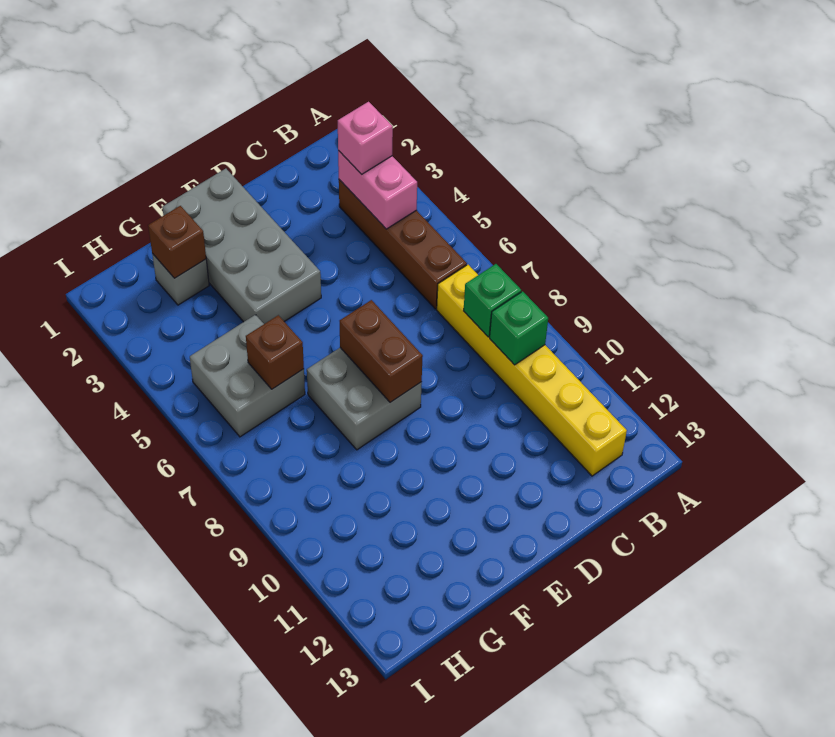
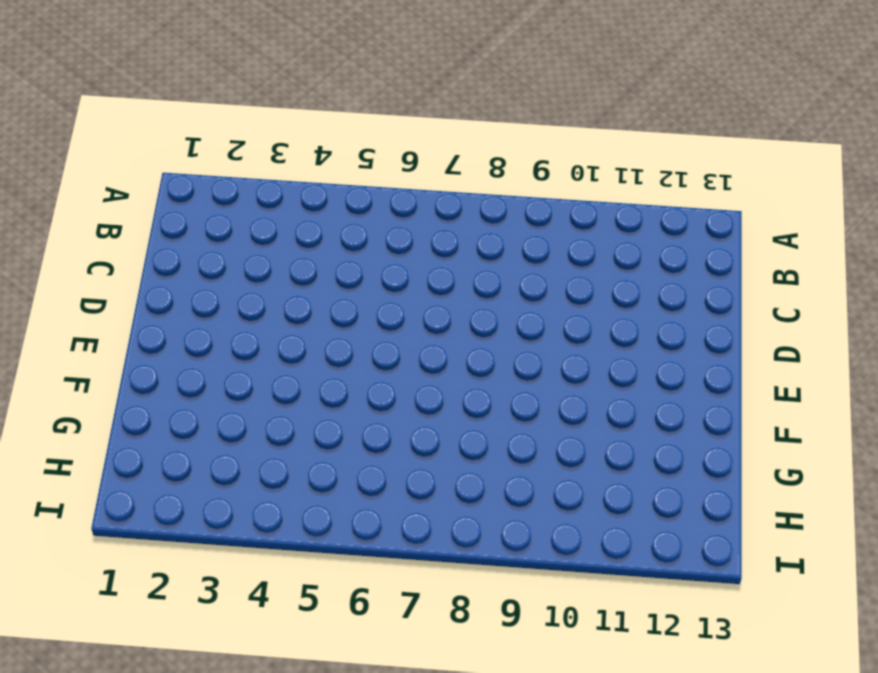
none -> brown 1x4 brick [339,180,467,309]
none -> yellow 1x6 brick [437,265,627,476]
none -> grey 2x4 brick [162,169,321,324]

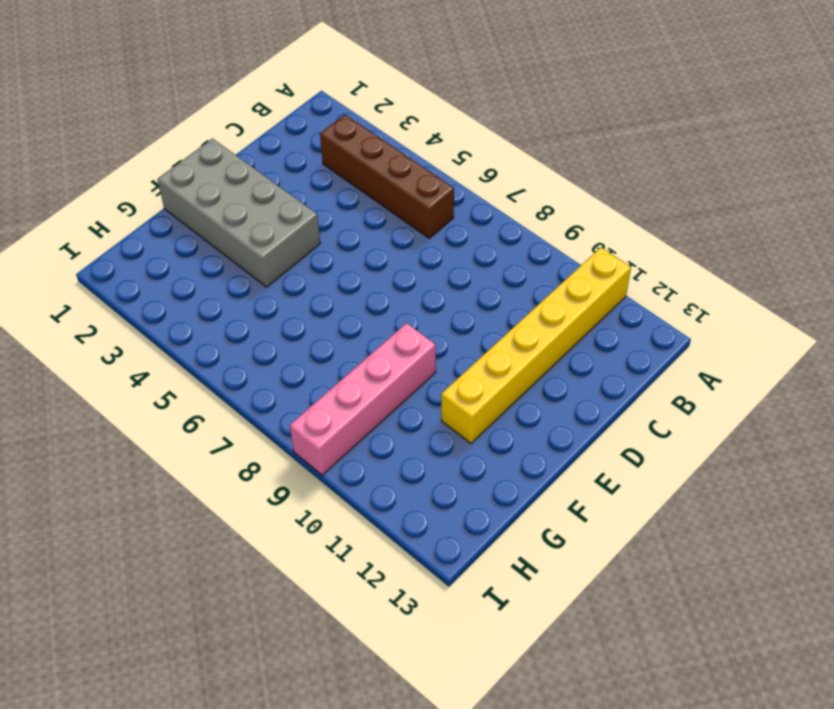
yellow 1x6 brick [441,247,631,443] -> yellow 1x6 brick turned to [437,265,627,476]
pink 1x4 brick [290,323,436,475] -> none
none -> grey 2x2 brick [307,348,422,450]
none -> grey 1x1 brick [152,254,209,305]
none -> grey 2x2 brick [190,315,305,437]

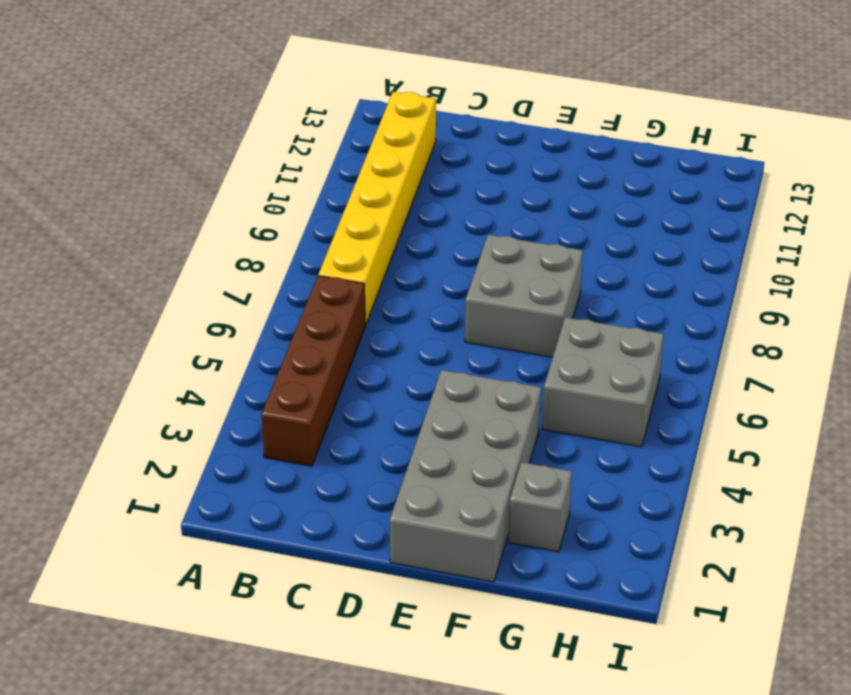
none -> pink 1x2 brick [338,151,417,229]
none -> green 1x1 brick [464,264,521,337]
none -> green 1x1 brick [490,291,548,365]

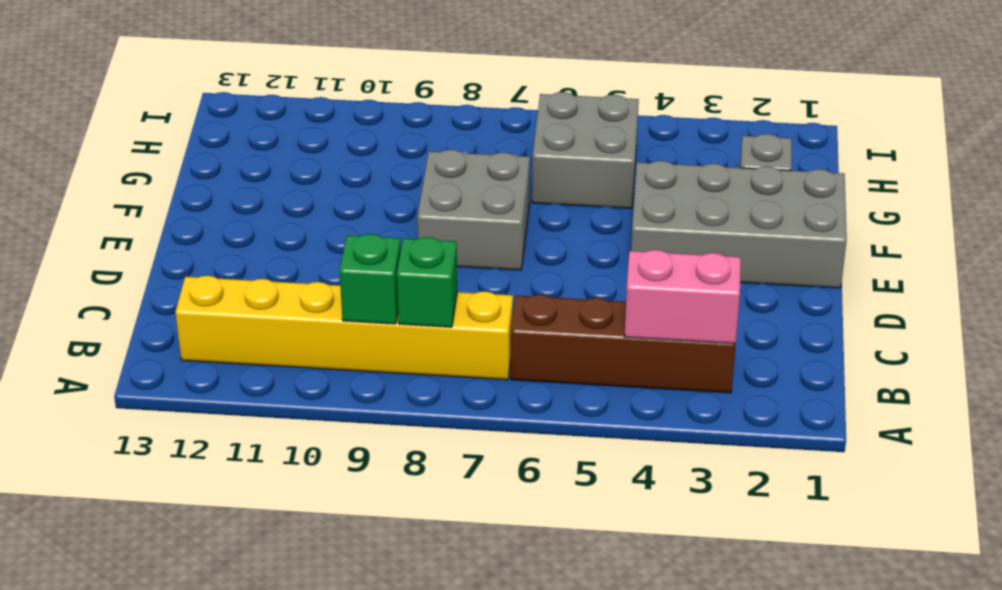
none -> brown 1x2 brick [340,300,423,402]
none -> brown 1x1 brick [148,206,206,278]
none -> brown 1x1 brick [246,315,304,389]

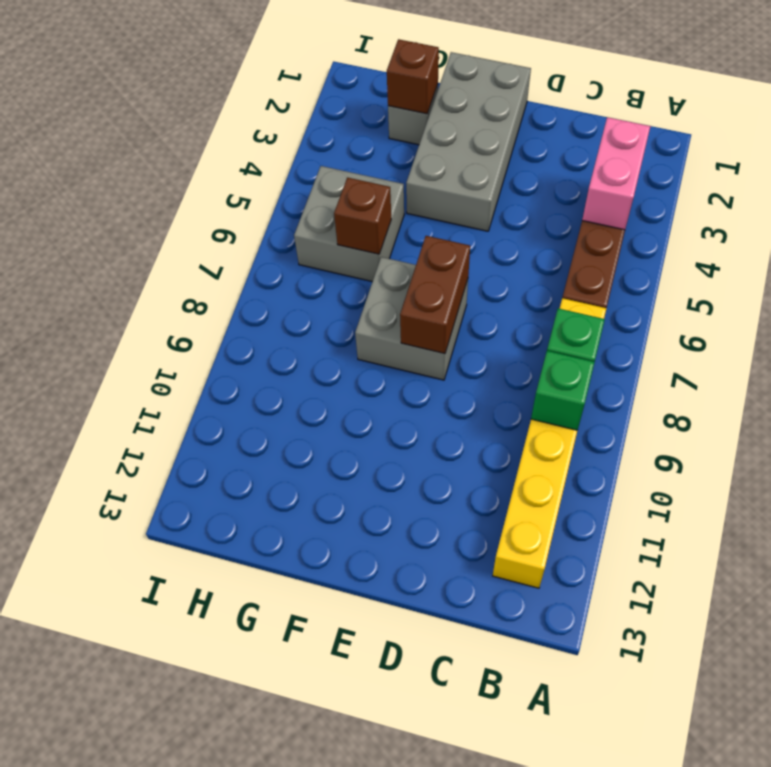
none -> pink 1x1 brick [338,102,393,174]

